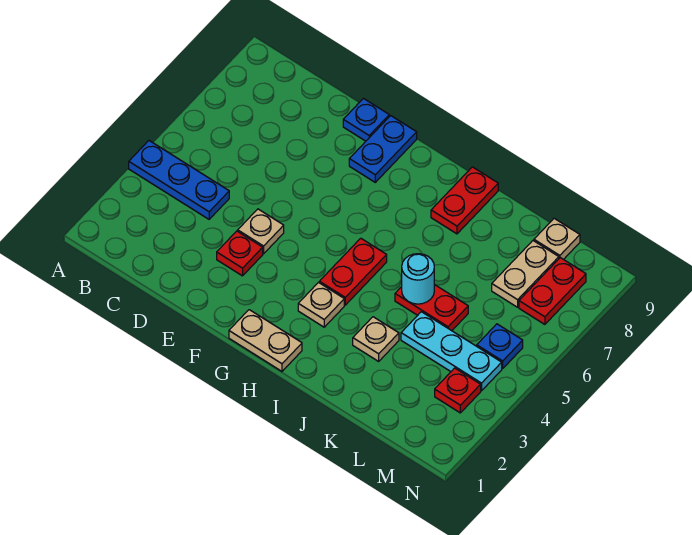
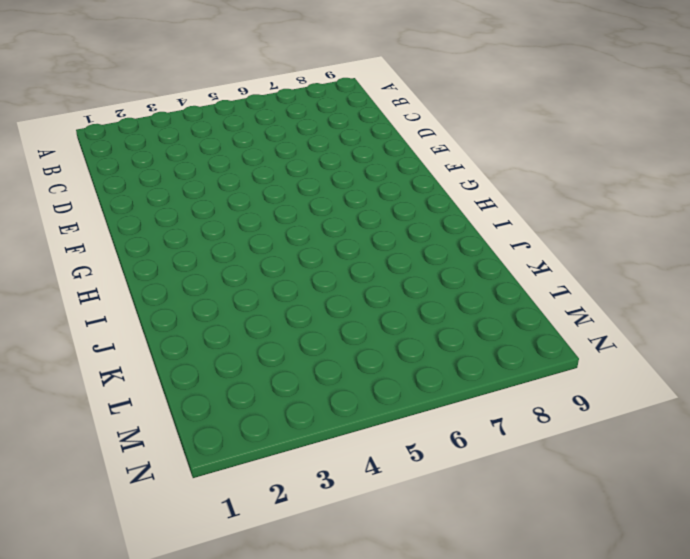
none -> blue 1x3 plate [129,141,229,219]
none -> red 1x1 plate [217,231,263,276]
none -> tan 1x1 plate [238,209,284,254]

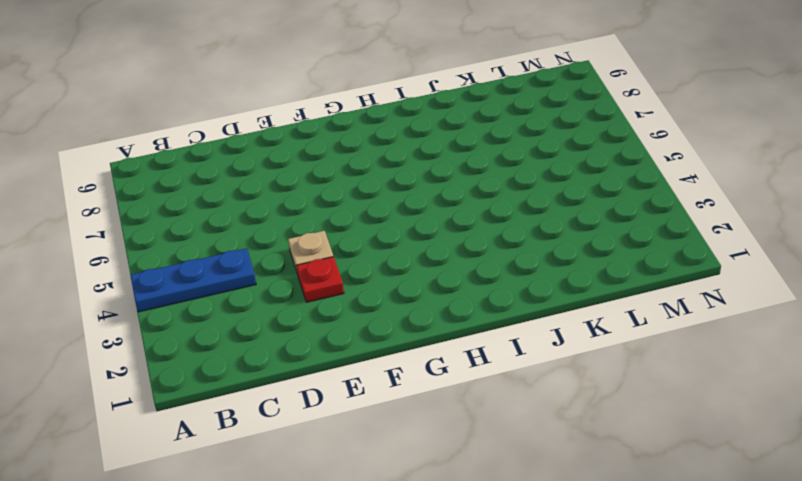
none -> blue 1x1 plate [343,99,389,141]
none -> blue 1x2 plate [349,116,417,182]
none -> tan 1x2 plate [229,310,302,371]

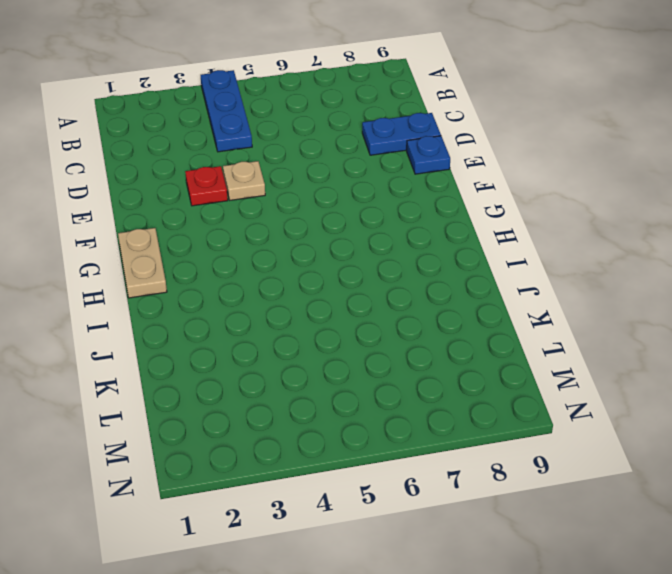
blue 1x2 plate [362,113,441,155] -> blue 1x2 plate moved to [349,116,417,182]
none -> tan 1x1 plate [298,283,344,327]
none -> red 1x2 plate [319,238,387,305]
none -> red 1x2 plate [431,167,498,234]

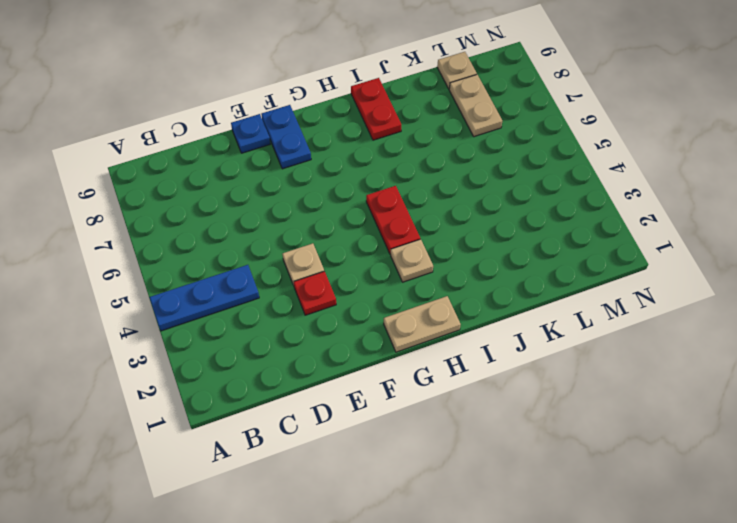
none -> tan 1x1 plate [353,317,399,361]
none -> red 1x2 plate [395,285,468,331]
none -> cyan 1x3 plate [401,312,502,391]

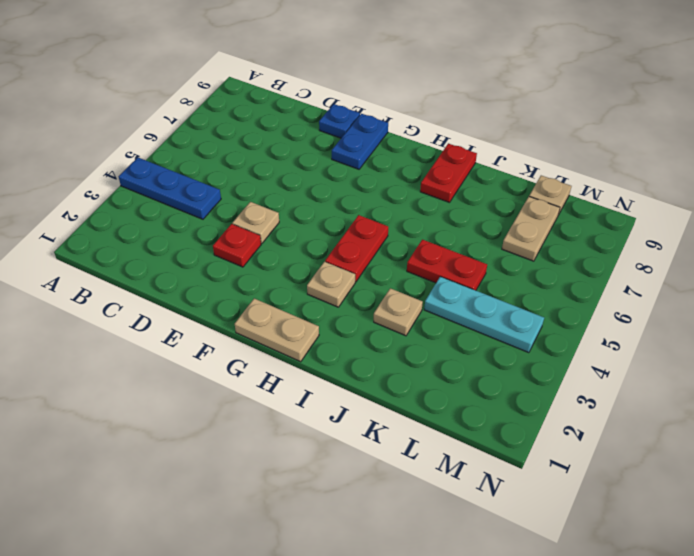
none -> red 1x1 plate [435,368,481,413]
none -> blue 1x1 plate [477,324,523,369]
none -> red 1x2 plate [519,258,586,324]

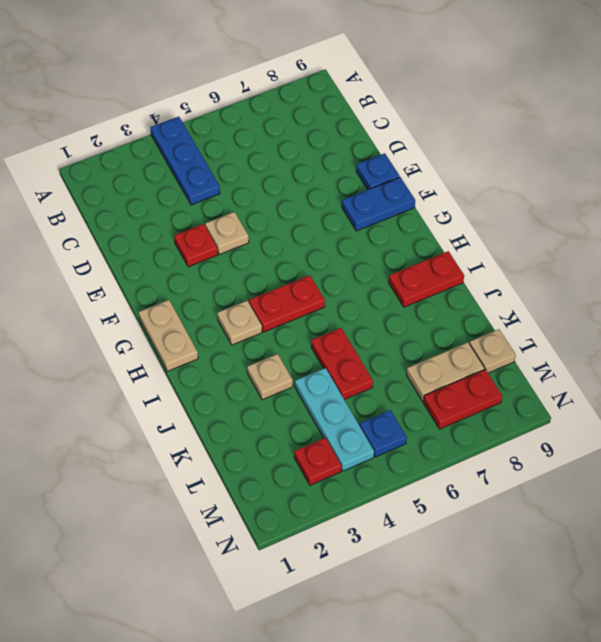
none -> cyan 1x1 round brick [402,254,434,304]

